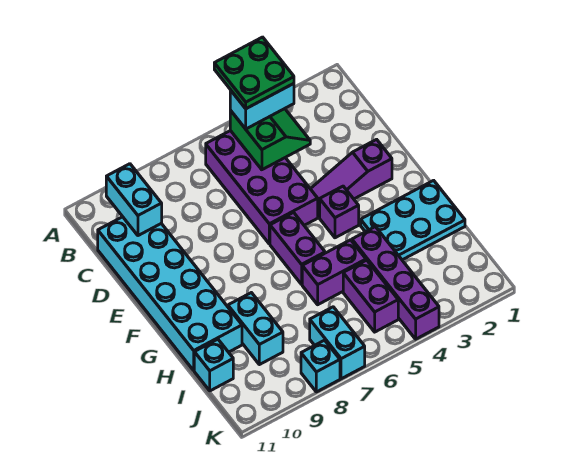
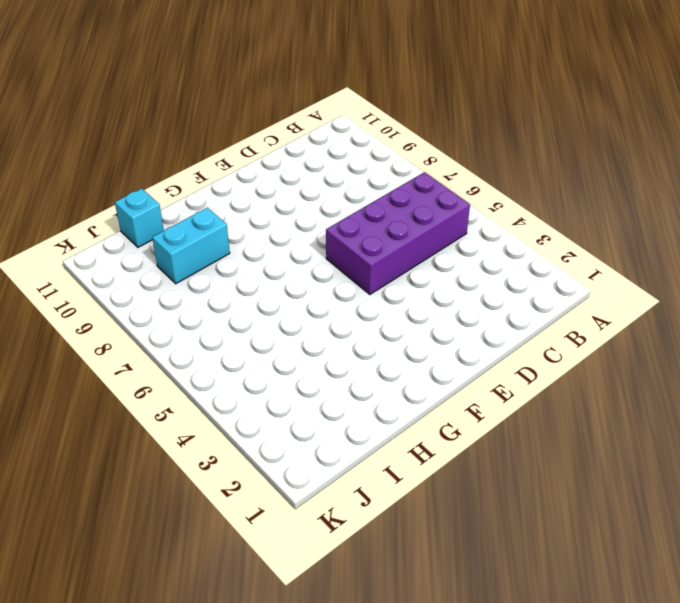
none -> cyan 2x6 brick [98,217,242,370]
none -> purple 1x3 slope [311,139,392,217]
none -> purple 1x1 brick [320,186,359,238]

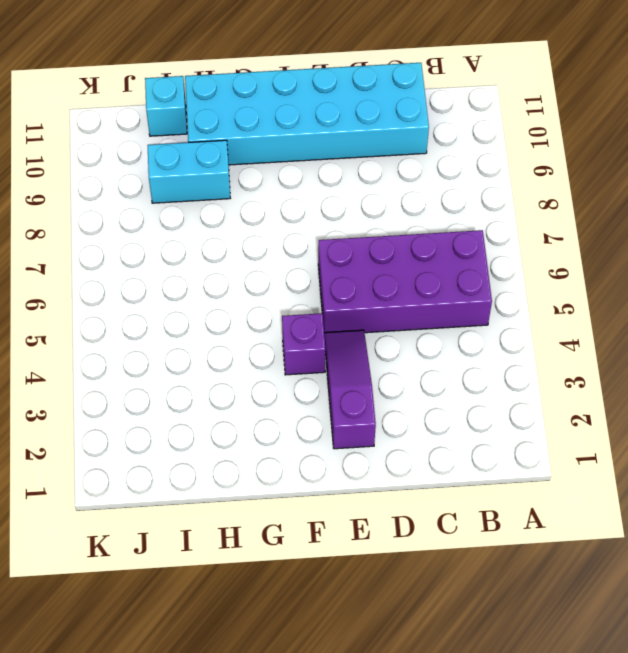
none -> purple 1x2 brick [270,213,325,284]
none -> cyan 2x3 plate [361,180,465,260]
none -> purple 1x4 brick [352,227,439,339]

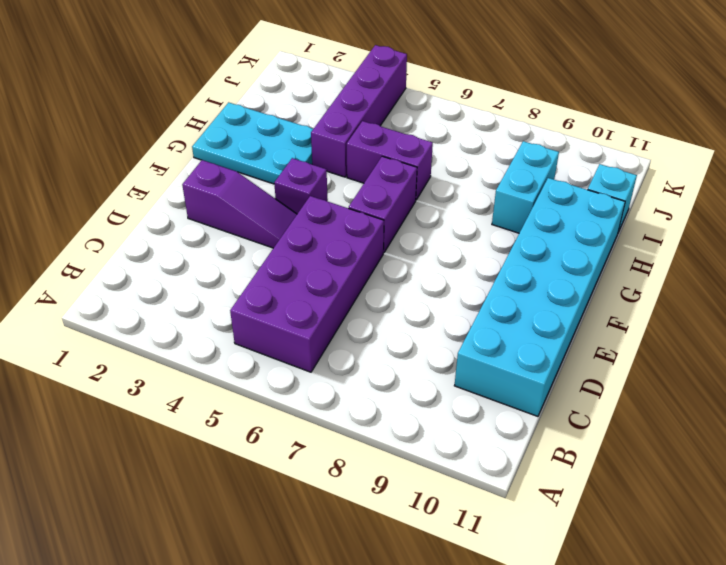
none -> purple 1x2 brick [343,260,398,332]
none -> cyan 1x2 brick [310,307,365,379]
none -> cyan 1x1 brick [301,340,340,392]

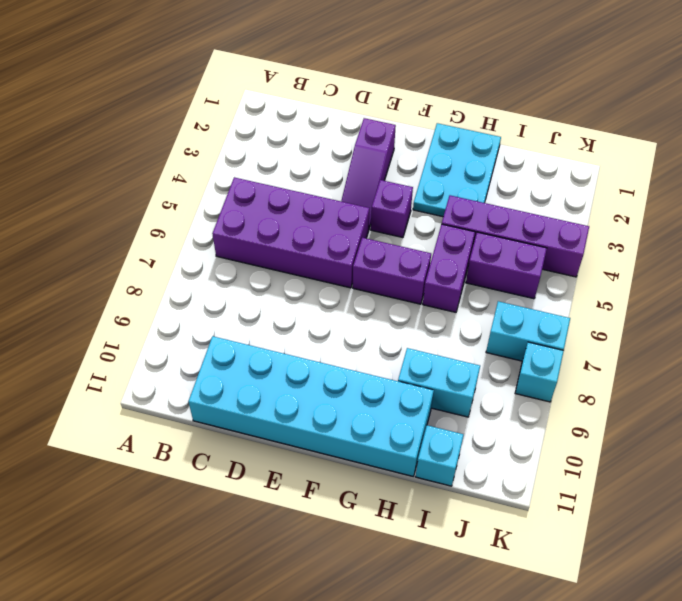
none -> green 2x2 slope [230,109,310,170]
none -> cyan 1x2 brick [106,164,162,236]
none -> cyan 1x2 brick [230,84,294,129]

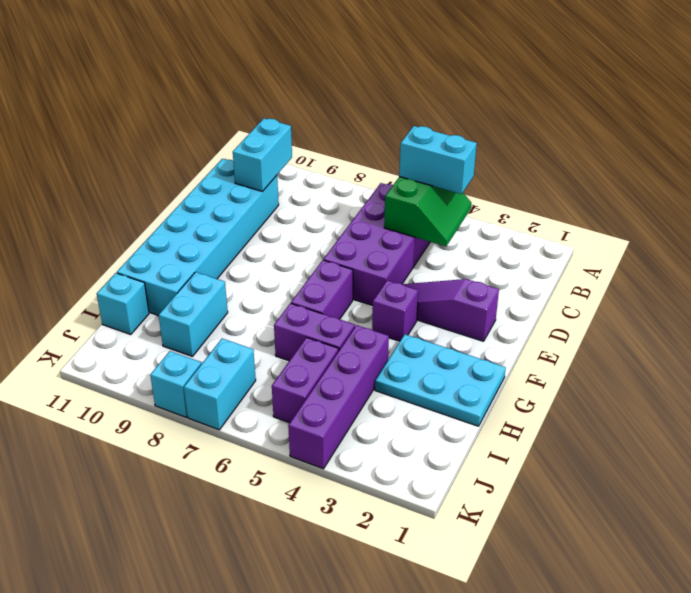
none -> green 2x2 plate [214,37,294,109]

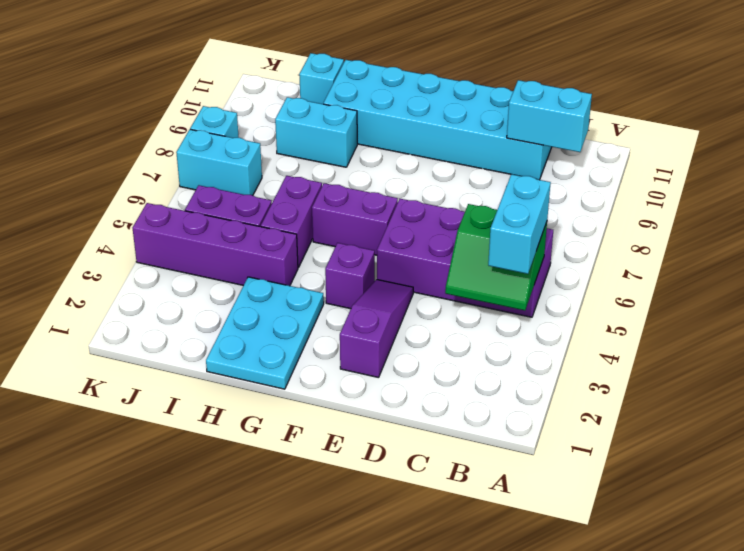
none -> green 2x2 plate [214,37,294,109]

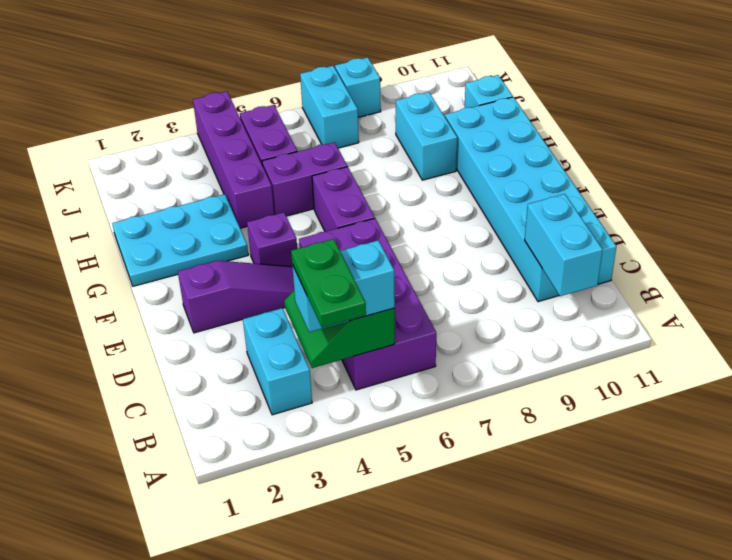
green 1x2 plate [291,239,366,328] -> green 2x2 plate [214,37,294,109]
cyan 1x2 brick [243,308,312,415] -> none

